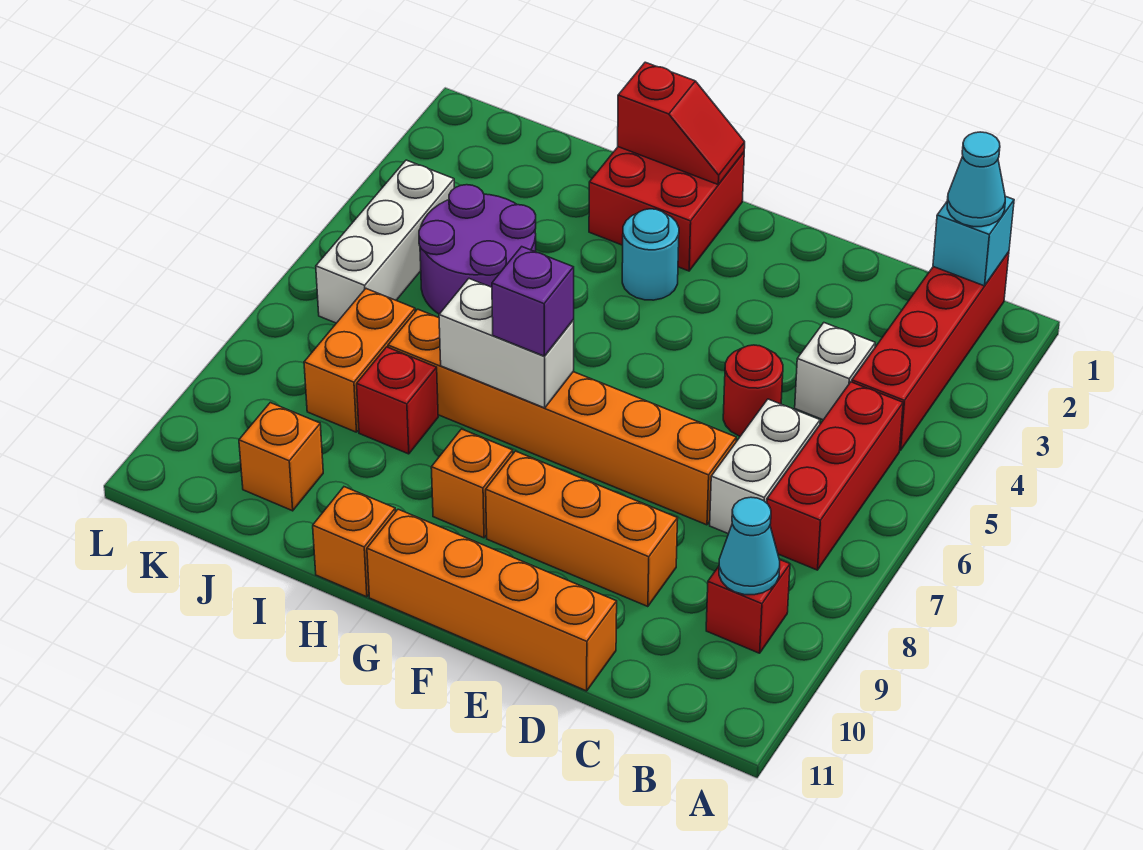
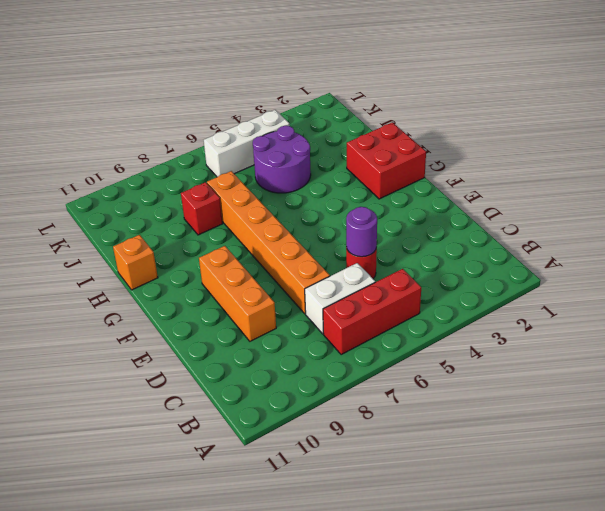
purple 1x1 round brick [346,207,377,257] -> none
none -> red 1x4 brick [852,252,1009,450]
none -> red 1x1 brick [706,559,790,653]
none -> white 1x1 brick [795,323,875,420]

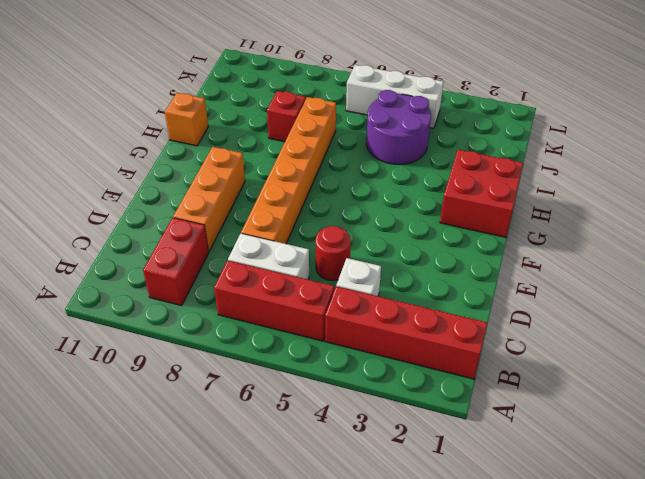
red 1x2 brick [143,218,209,306] -> red 1x1 brick [706,559,790,653]
none -> orange 1x4 brick [367,509,617,691]
none -> cyan 1x1 round brick [622,209,679,300]
none -> orange 1x1 brick [431,429,513,538]

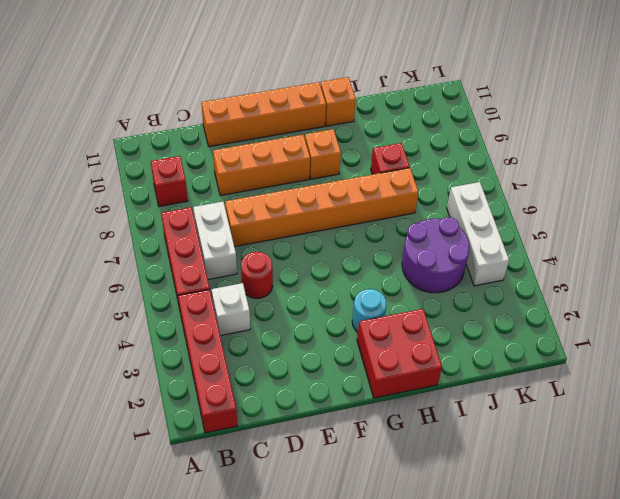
none -> orange 1x2 brick [304,289,415,432]
none -> orange 1x1 brick [239,403,323,511]
none -> cyan 1x1 brick [933,196,1014,286]

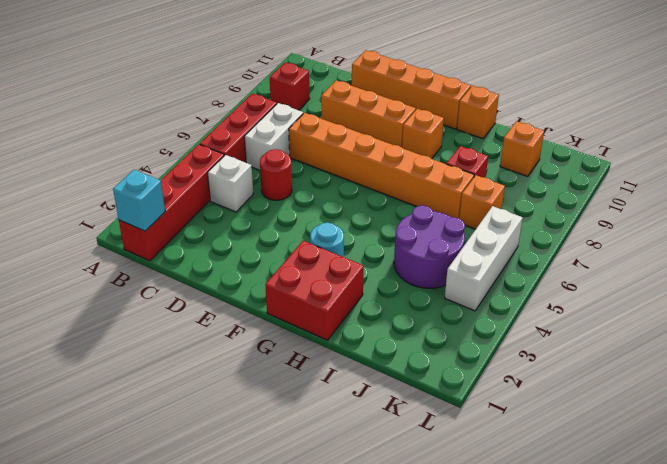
orange 1x1 brick [459,175,505,229] -> orange 1x2 brick [304,289,415,432]
none -> cyan 1x1 cone [719,497,780,595]
none -> red 1x2 slope [618,62,745,185]
none -> white 1x2 brick [439,279,574,408]

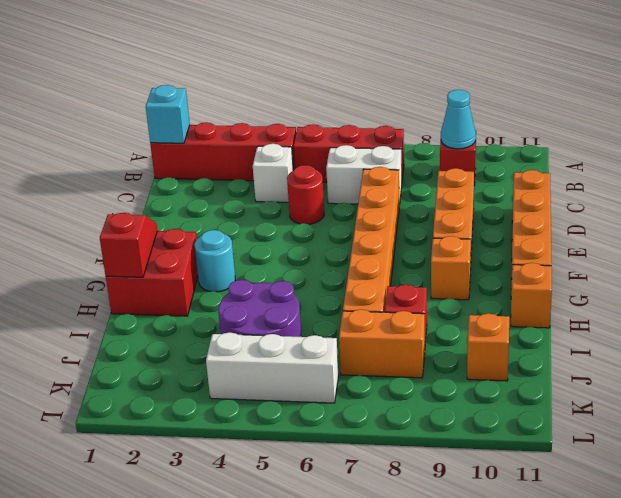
none -> white 1x2 brick [439,279,574,408]
none -> cyan 1x1 cone [947,132,1005,227]
none -> purple 1x1 brick [492,247,574,356]

